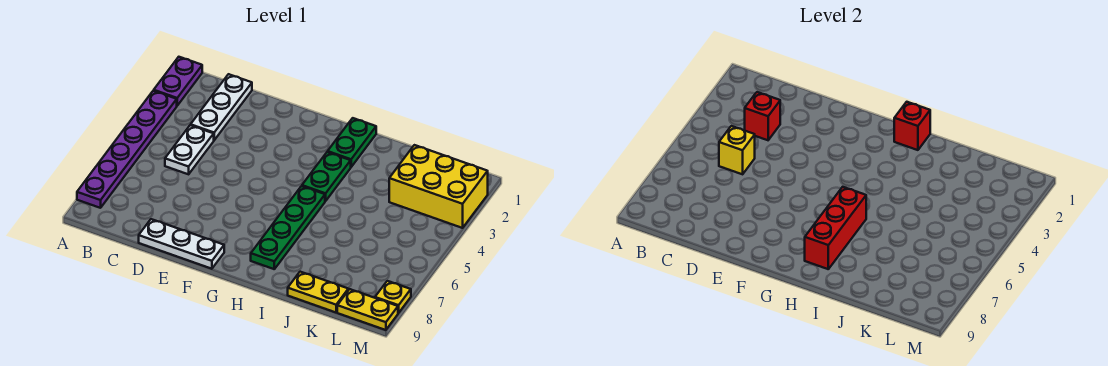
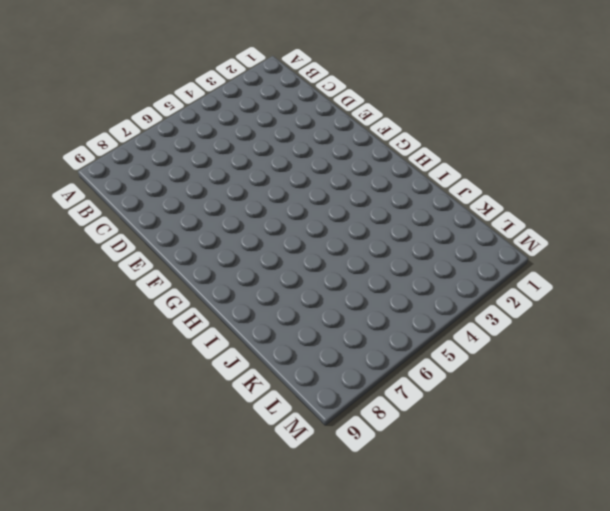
none -> purple 1x2 plate [154,57,202,106]
none -> purple 1x6 plate [77,91,177,208]
none -> white 1x3 plate [191,74,252,140]

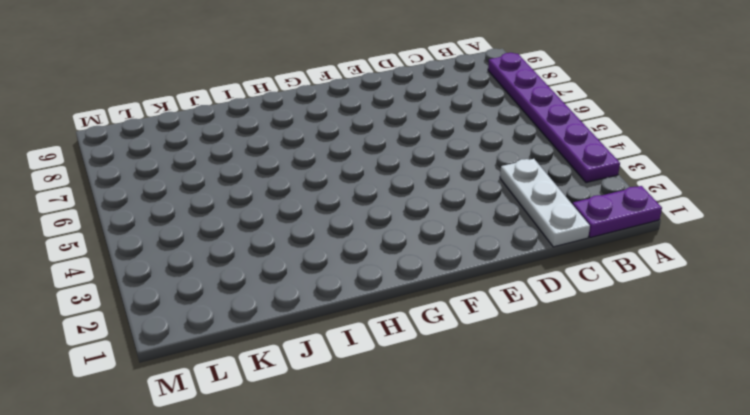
purple 1x2 plate [573,186,662,238] -> purple 1x2 plate turned to [154,57,202,106]
none -> white 1x2 plate [165,125,214,174]
none -> white 1x3 plate [139,219,224,269]
none -> green 1x2 plate [328,118,376,167]

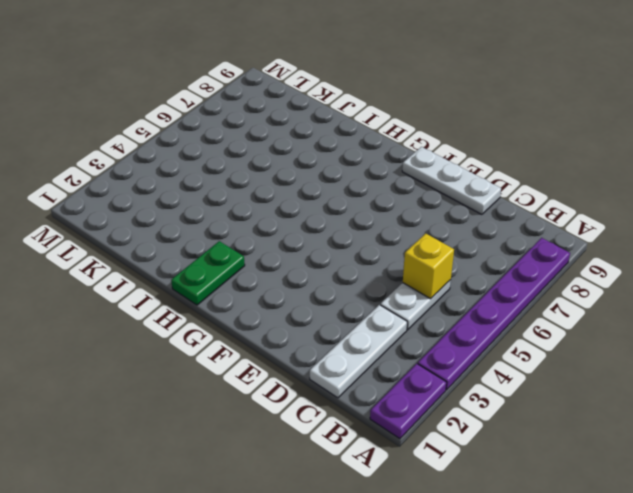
none -> green 1x2 plate [302,152,351,201]
none -> green 1x4 plate [251,186,325,269]
none -> yellow 1x2 plate [288,272,348,312]

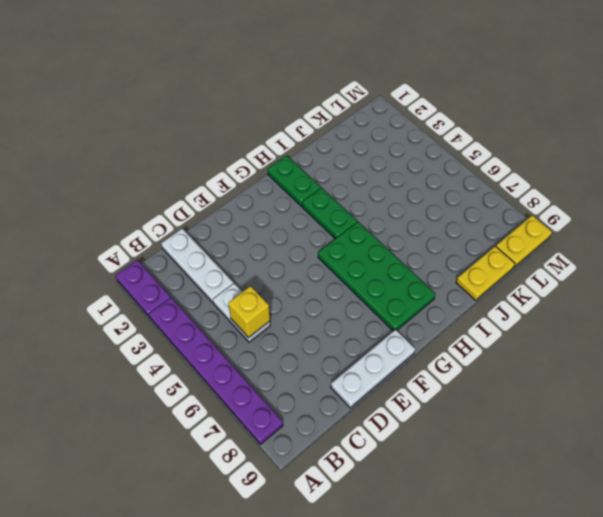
green 2x4 plate [318,222,436,331] -> green 1x4 plate [251,186,325,269]
none -> yellow 2x3 brick [389,145,488,228]
none -> yellow 1x1 plate [375,281,411,313]
none -> red 1x1 brick [745,92,780,140]

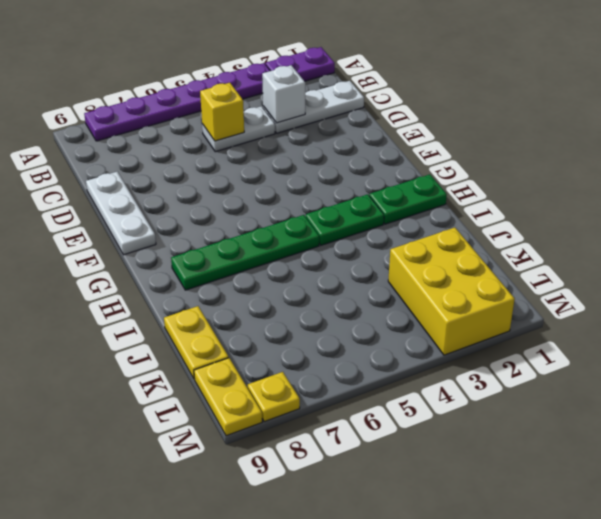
white 1x1 brick [262,65,305,123] -> red 1x1 brick [745,92,780,140]
none -> red 1x1 brick [894,102,930,150]
none -> red 1x3 brick [805,187,866,269]

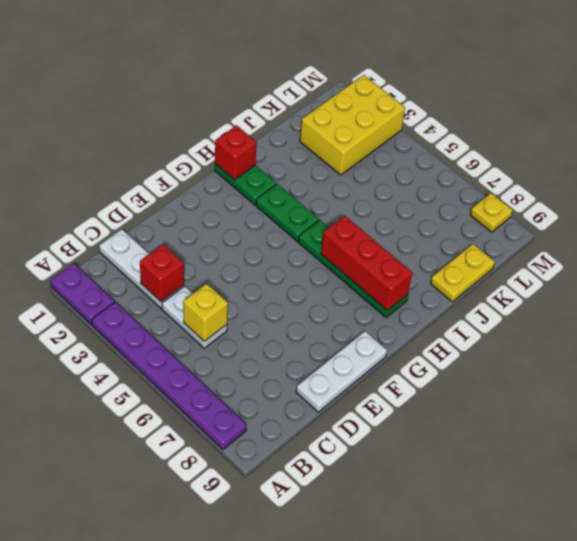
none -> yellow 1x2 plate [337,289,398,330]

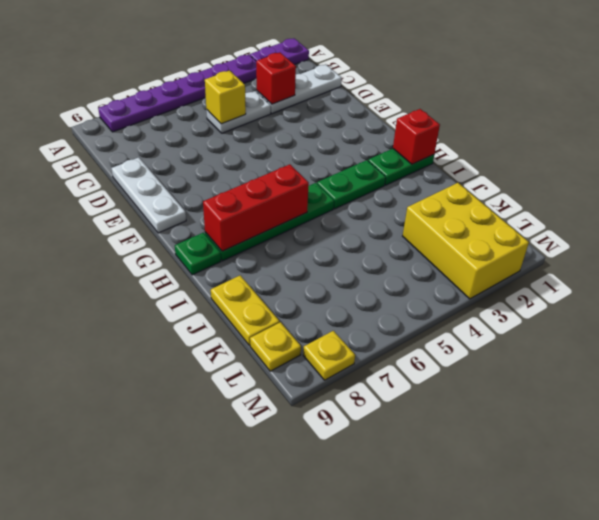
green 1x1 plate [175,233,221,275] -> none
yellow 1x1 plate [250,322,301,371] -> yellow 1x2 plate [337,289,398,330]

